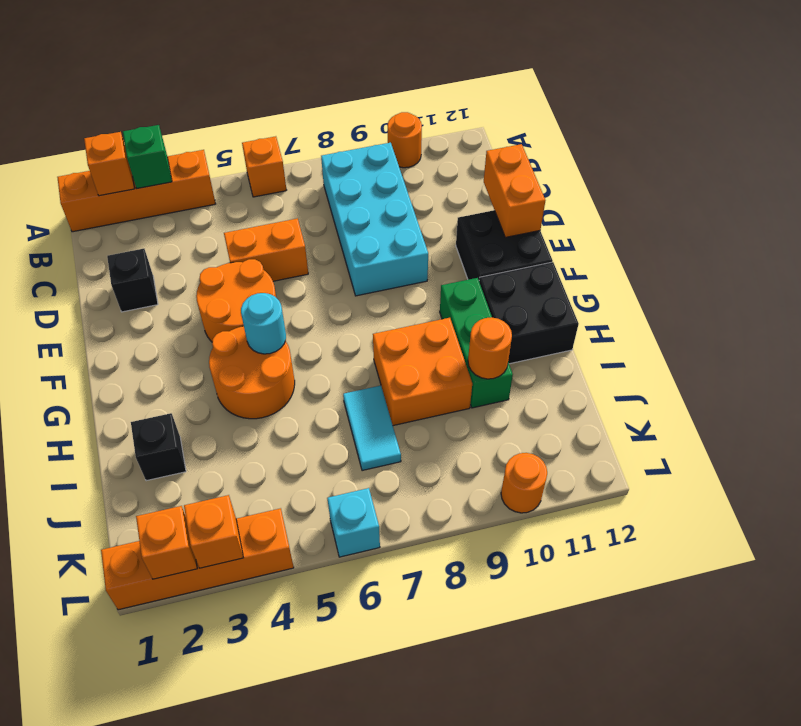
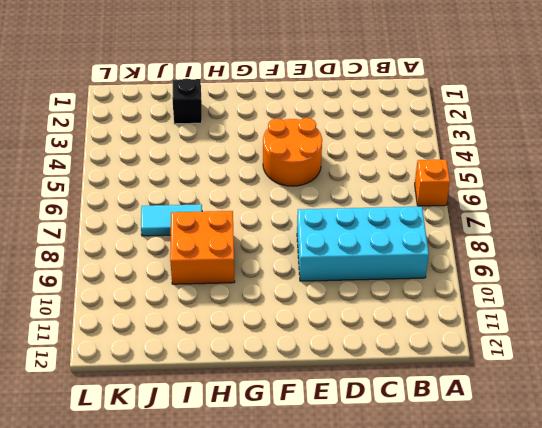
none -> orange 1x4 brick [57,150,216,232]
none -> orange 1x1 round brick [388,112,422,168]
none -> black 1x1 brick [107,249,158,312]

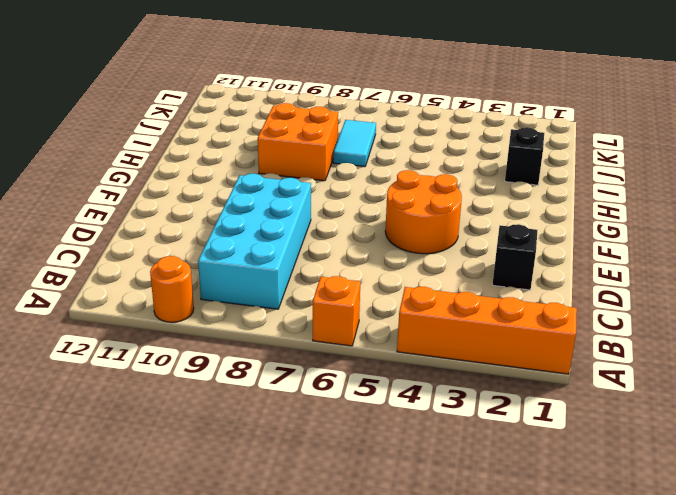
none -> orange 1x2 brick [224,218,308,281]
none -> black 2x2 brick [456,210,553,280]
none -> orange 2x2 round brick [209,326,295,419]

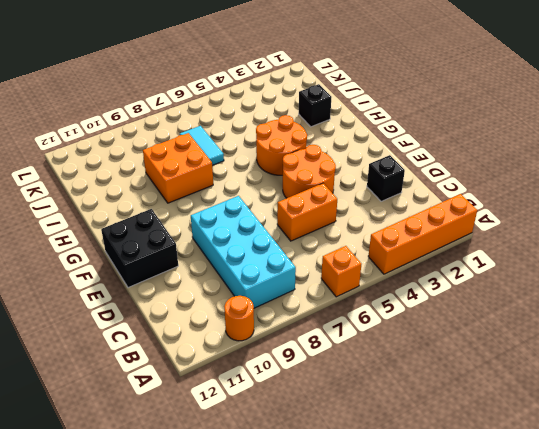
none -> green 1x3 brick [440,278,513,408]
none -> black 2x2 brick [479,262,579,364]
none -> orange 1x4 brick [101,508,294,610]

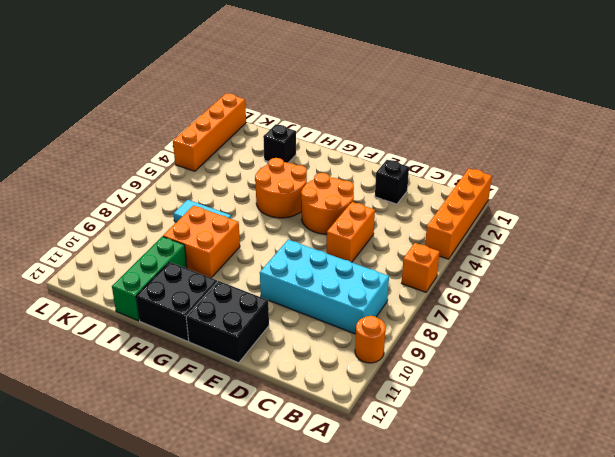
green 1x3 brick [112,236,187,321] -> green 1x3 brick turned to [440,278,513,408]
none -> cyan 1x1 brick [327,488,380,557]
none -> orange 1x1 round brick [501,453,547,513]
none -> orange 1x1 brick [84,132,134,196]

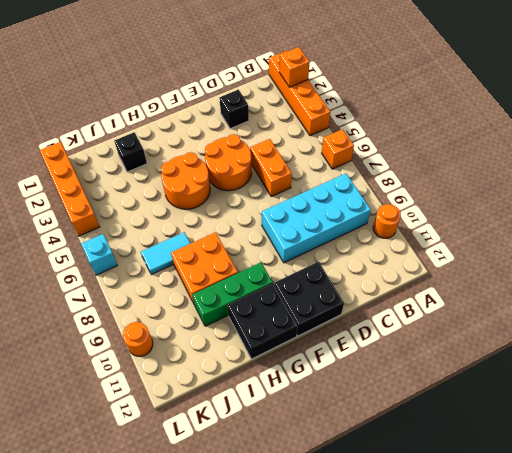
none -> green 1x1 brick [123,125,172,189]
none -> orange 1x2 brick [484,144,545,237]
none -> cyan 1x1 round brick [241,293,286,354]

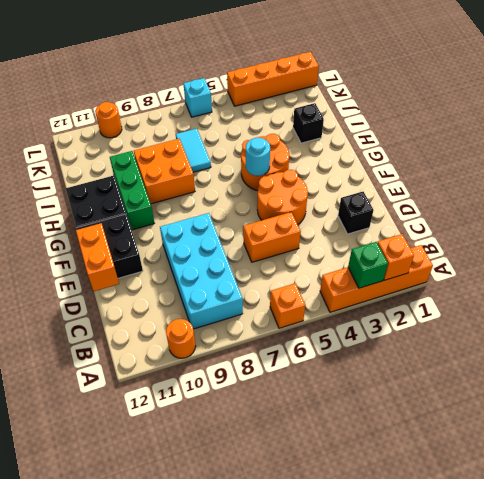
none -> orange 1x1 round brick [468,317,512,379]
none -> orange 1x1 brick [136,506,197,579]
none -> orange 1x1 brick [184,495,243,568]

